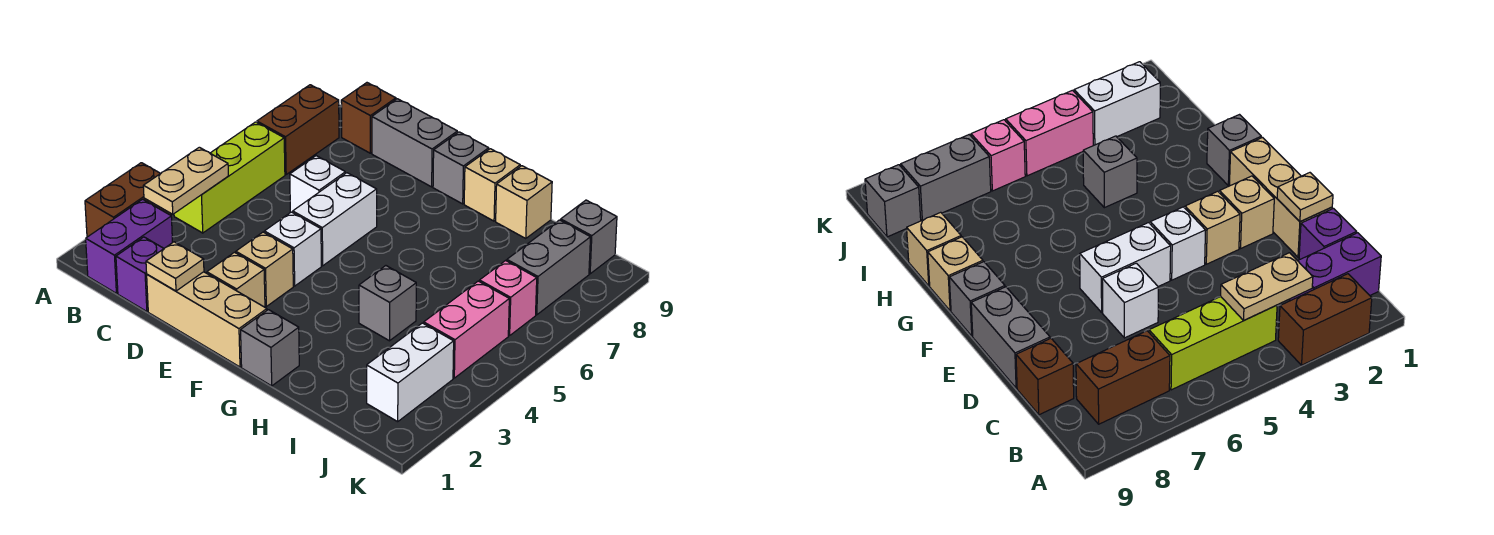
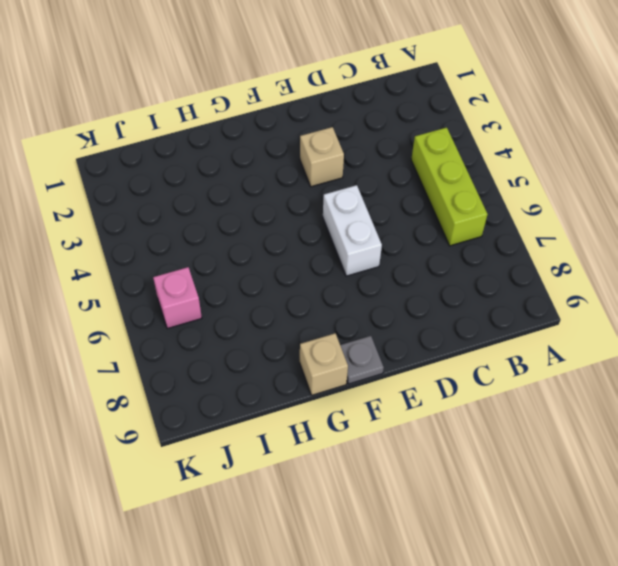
grey 1x1 plate [340,336,384,384] -> grey 1x1 brick [433,132,489,204]
none -> brown 1x2 brick [85,163,171,237]
none -> purple 1x2 brick [86,199,173,293]
none -> brown 1x2 brick [257,85,339,174]

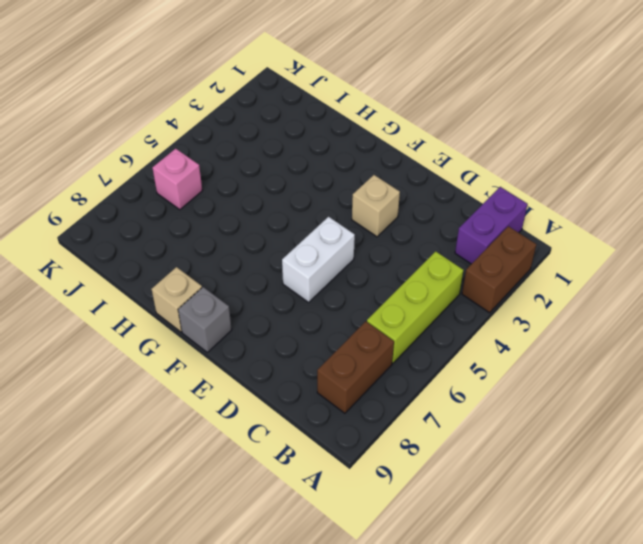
none -> purple 1x1 brick [116,237,164,312]
none -> brown 1x1 brick [341,83,396,153]
none -> tan 1x3 brick [147,272,267,367]

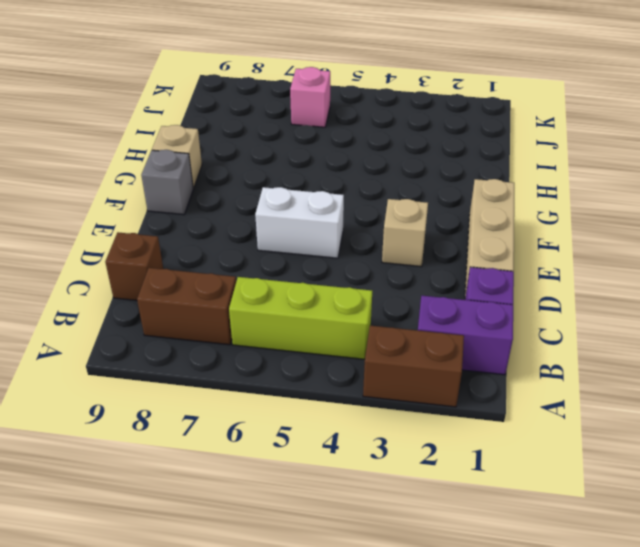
none -> white 1x1 brick [290,156,345,212]
none -> grey 1x2 brick [372,99,457,187]
none -> tan 1x1 brick [207,252,265,307]

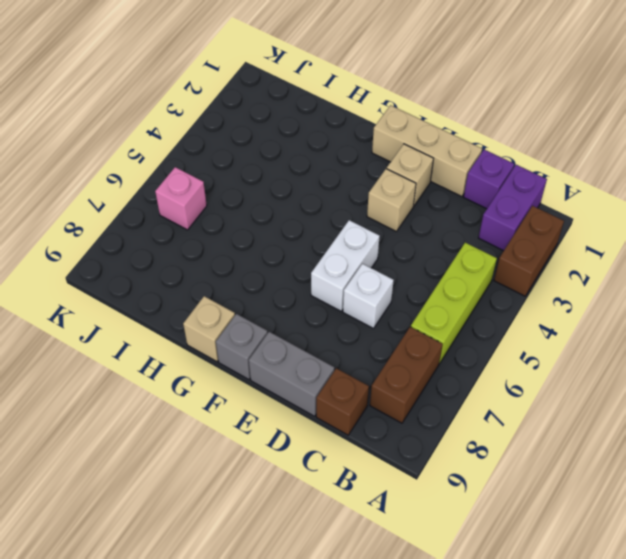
none -> white 1x1 brick [264,212,321,286]
none -> grey 1x1 brick [241,310,299,386]
none -> grey 1x1 brick [359,266,416,341]

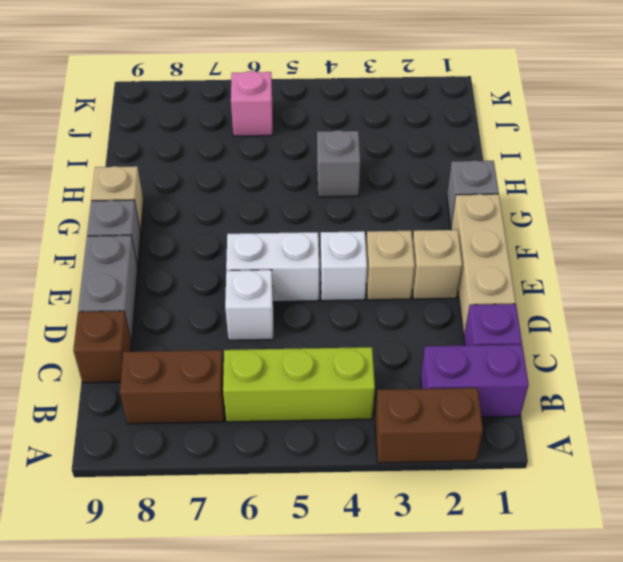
none -> tan 1x1 brick [496,166,552,238]
none -> white 1x2 brick [367,323,454,422]
none -> pink 1x2 brick [424,281,509,378]

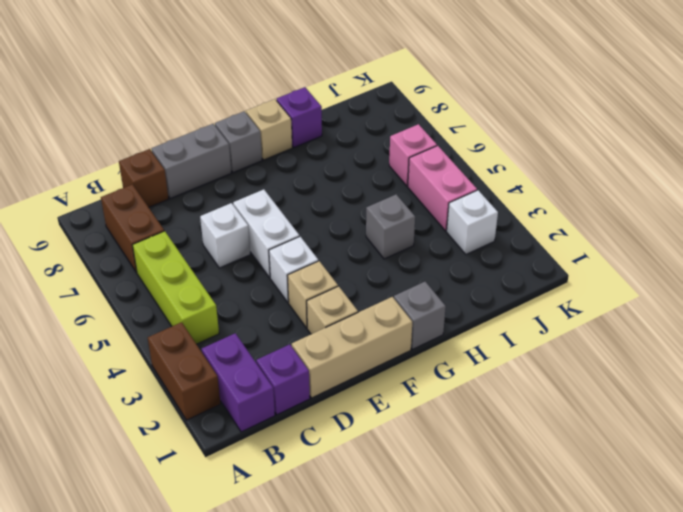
purple 1x1 brick [277,87,322,147] -> tan 1x1 brick [496,166,552,238]
white 1x1 brick [447,190,498,254] -> white 1x2 brick [367,323,454,422]
none -> grey 1x2 brick [507,220,591,315]
none -> grey 1x1 brick [561,200,617,274]
none -> tan 1x2 plate [143,147,228,214]

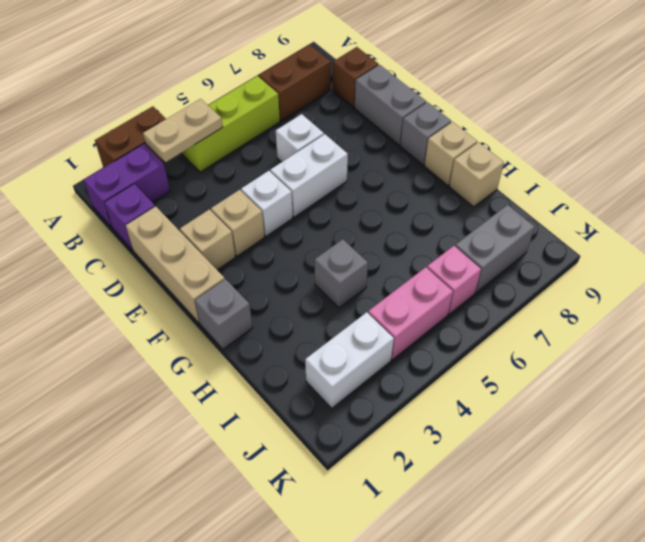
none -> grey 1x1 brick [561,200,617,274]
none -> tan 1x1 plate [146,242,204,291]

